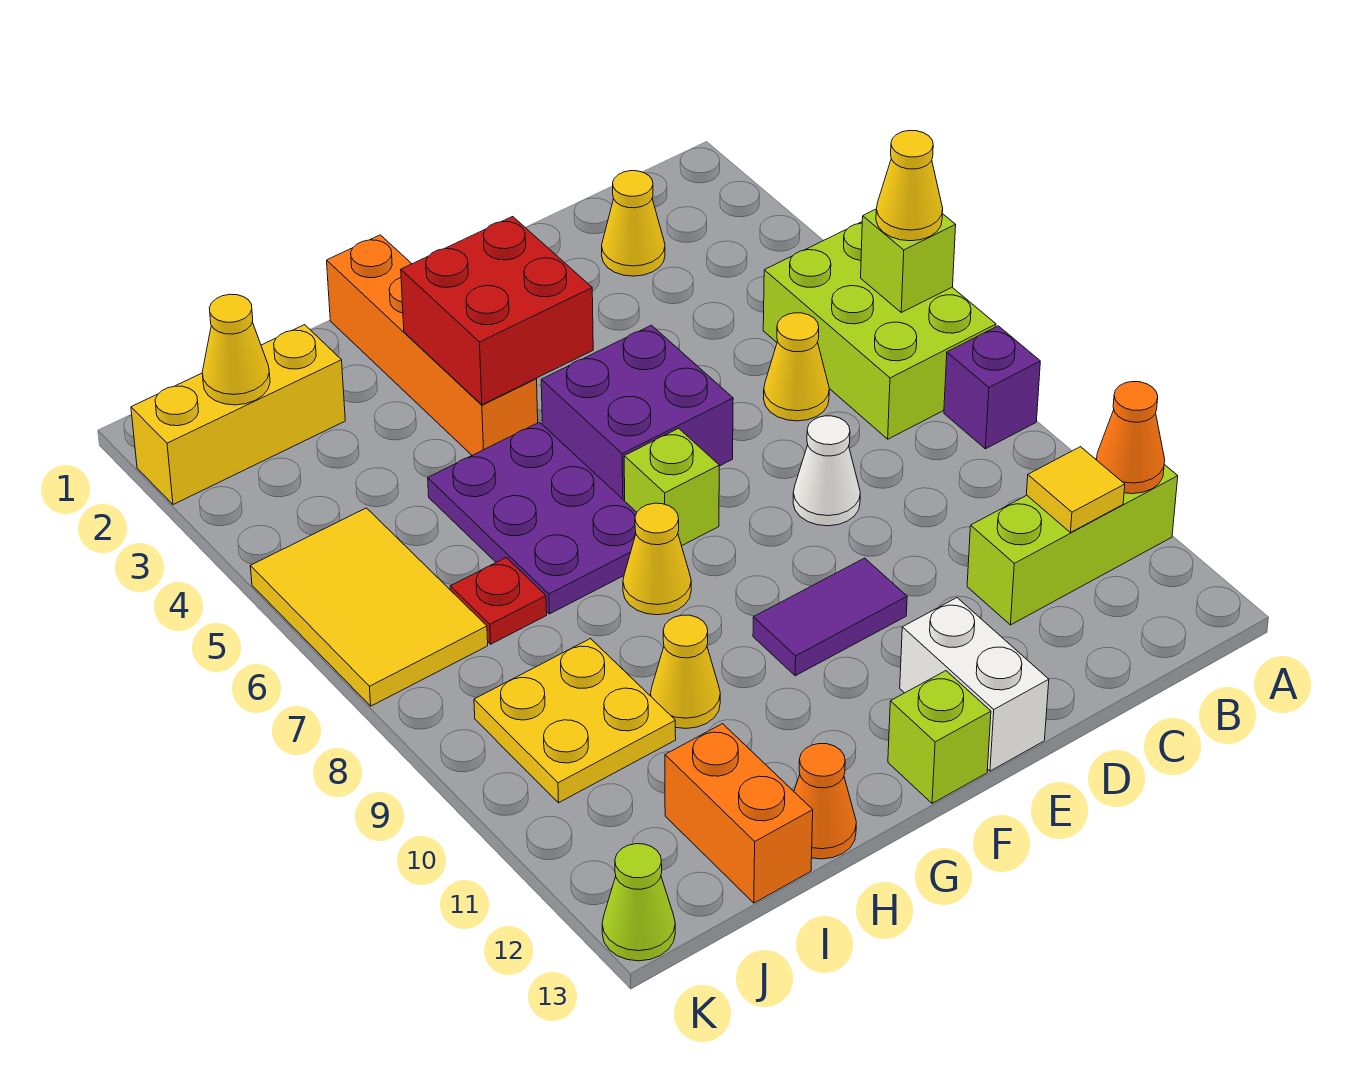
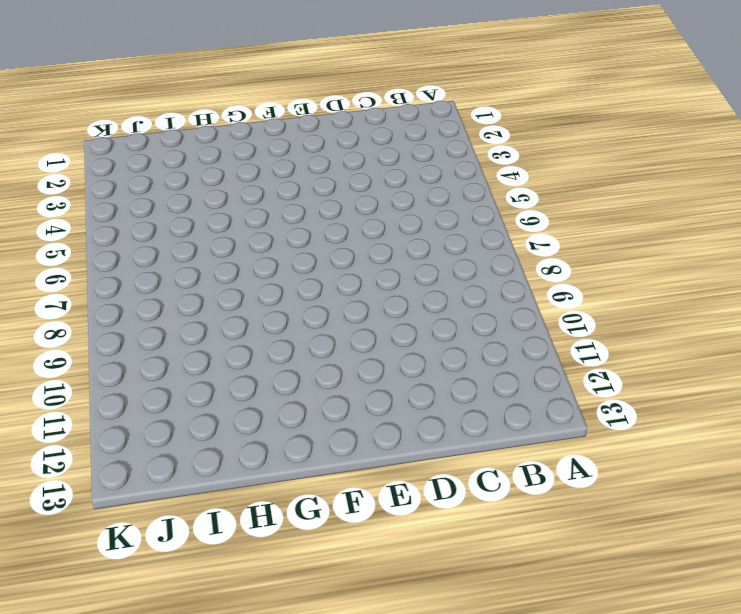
none -> lime 2x3 brick [763,222,996,439]
none -> purple 1x1 brick [944,326,1040,449]
none -> lime 1x3 brick [967,458,1178,625]

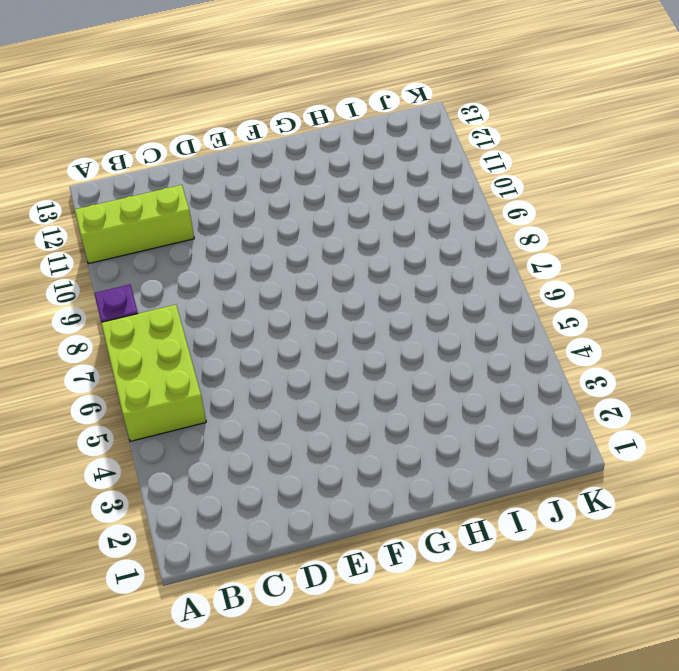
none -> yellow 1x1 cone [602,171,665,276]
none -> yellow 1x1 cone [764,313,829,421]
none -> white 1x1 cone [793,416,860,526]

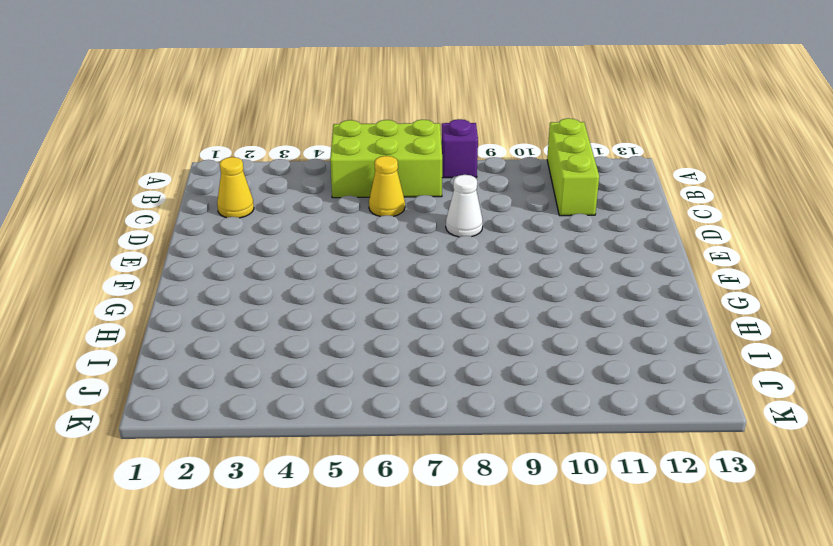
none -> purple 2x2 brick [541,325,733,501]
none -> purple 1x2 tile [753,558,907,676]
none -> white 1x2 brick [900,598,1049,771]

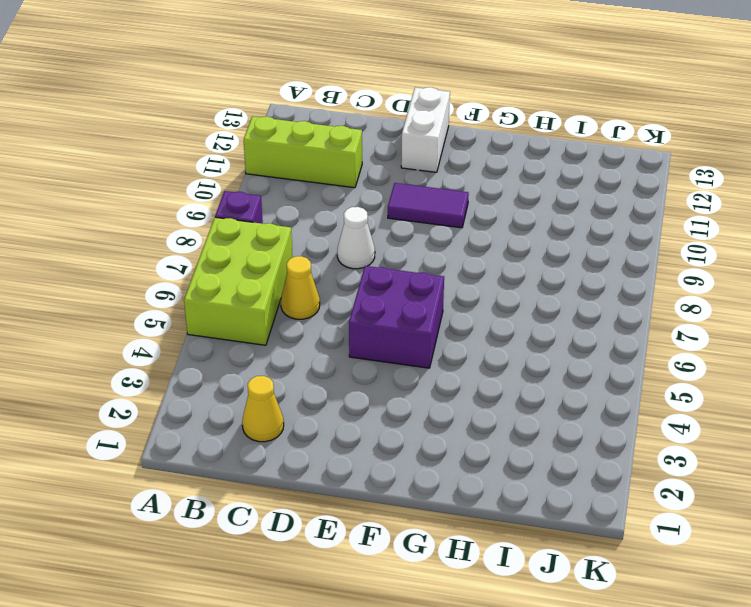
none -> lime 1x1 brick [624,428,719,546]
none -> lime 1x1 brick [888,671,991,803]
none -> orange 1x4 brick [327,235,538,455]

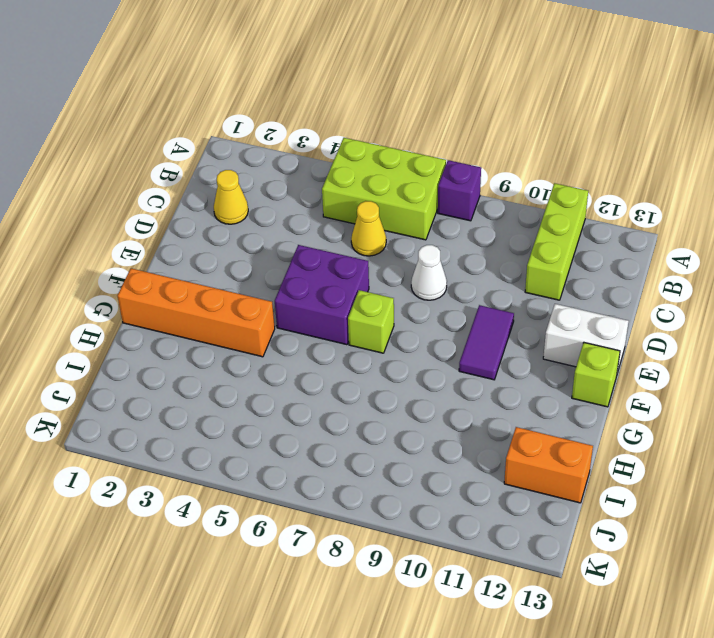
none -> purple 2x3 plate [428,422,637,614]
none -> yellow 1x1 cone [623,503,691,615]
none -> yellow 1x1 cone [651,615,720,729]

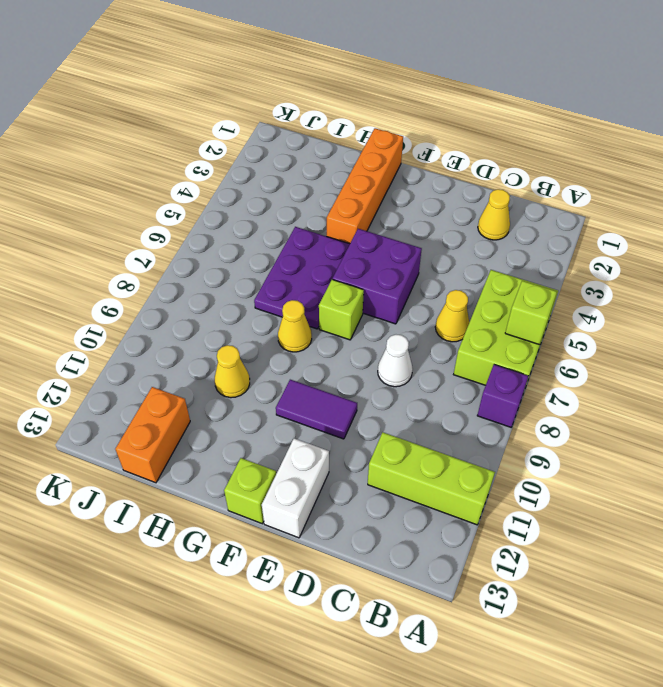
none -> orange 1x1 cone [794,744,856,859]
none -> yellow 1x3 brick [131,325,345,505]
none -> red 1x1 plate [450,558,547,644]

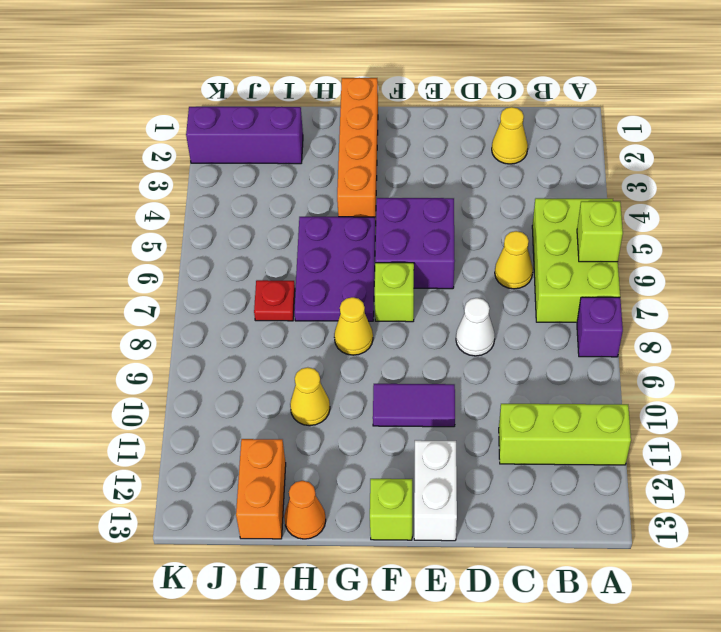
purple 1x3 brick [186,107,303,164] -> yellow 1x3 brick [131,325,345,505]
none -> yellow 2x2 plate [474,639,676,803]
none -> yellow 2x3 tile [250,508,488,706]
none -> lime 1x1 cone [602,844,675,961]

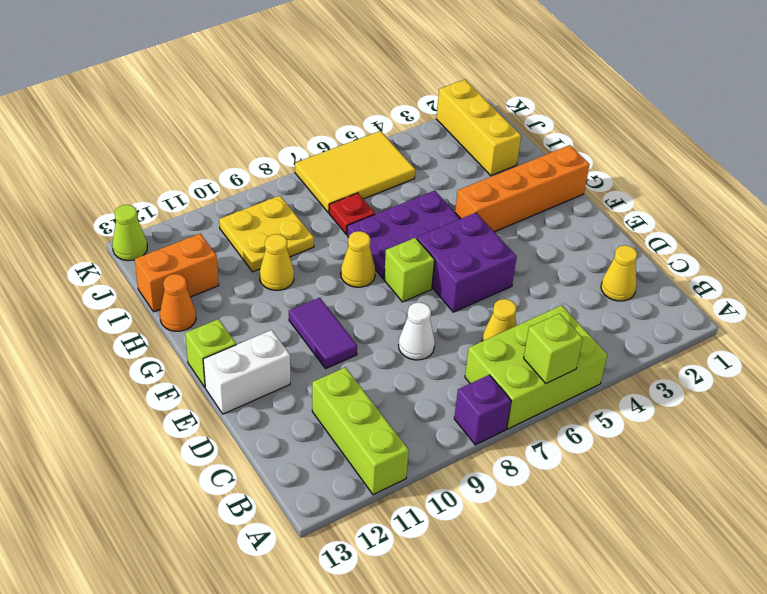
none -> orange 1x1 cone [1097,382,1165,494]
none -> yellow 1x1 tile [1026,447,1125,533]
none -> red 2x2 brick [401,217,593,405]

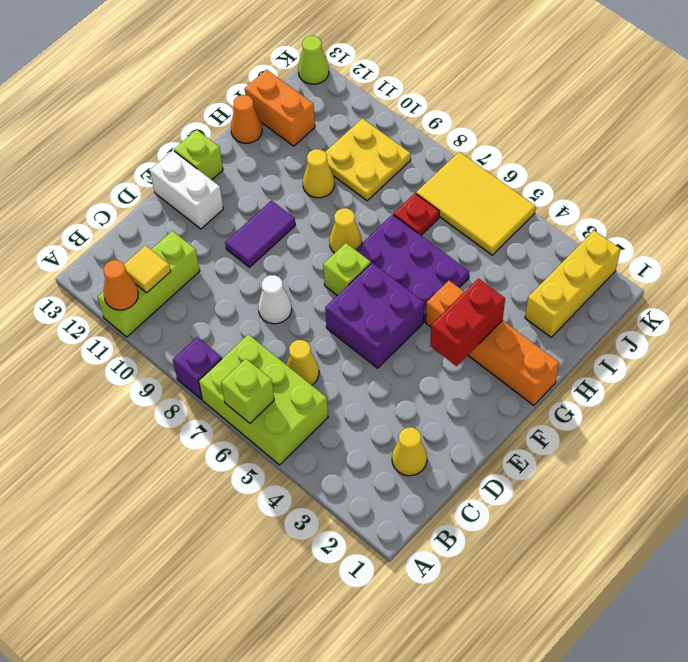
red 1x2 brick [430,278,505,366] -> red 2x2 brick [401,217,593,405]
none -> yellow 1x1 cone [202,294,270,405]
none -> yellow 1x1 cone [876,131,943,241]

